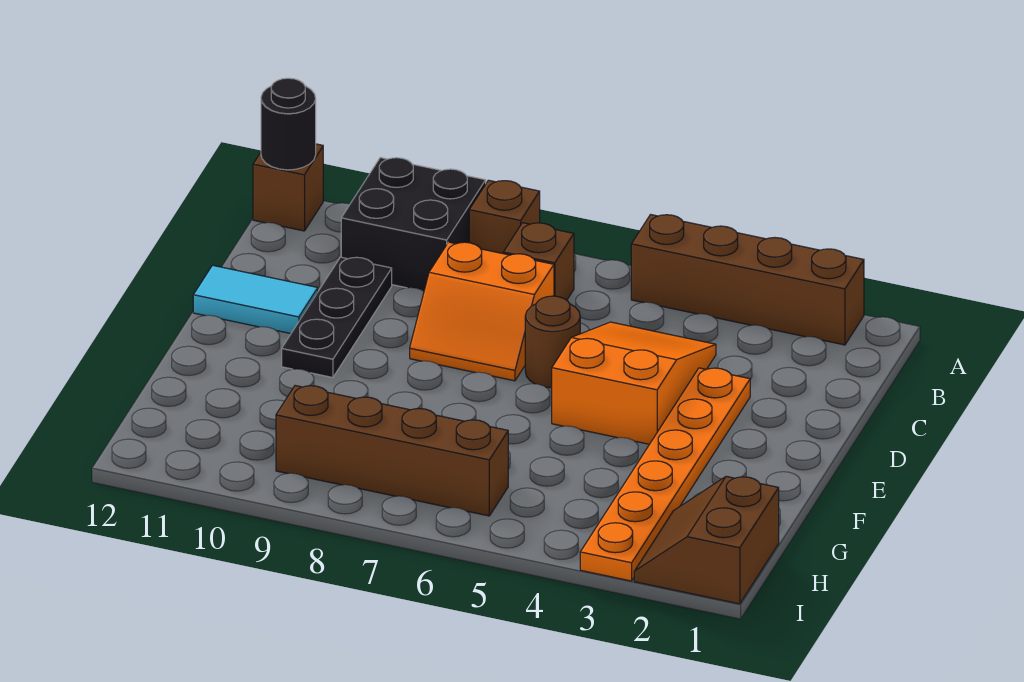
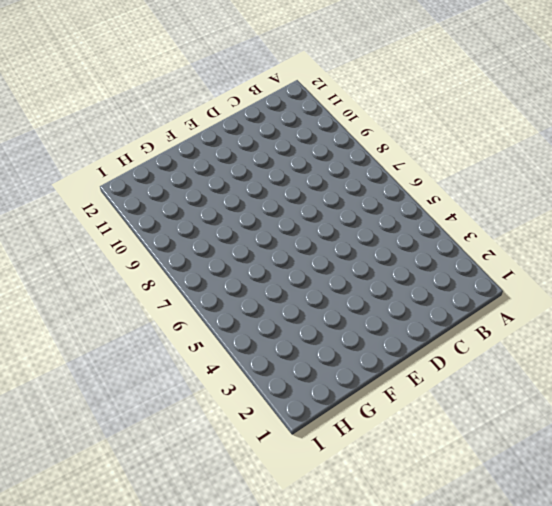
none -> brown 1x4 brick [631,215,864,345]
none -> brown 1x1 brick [469,180,540,254]
none -> black 2x2 brick [341,158,486,291]

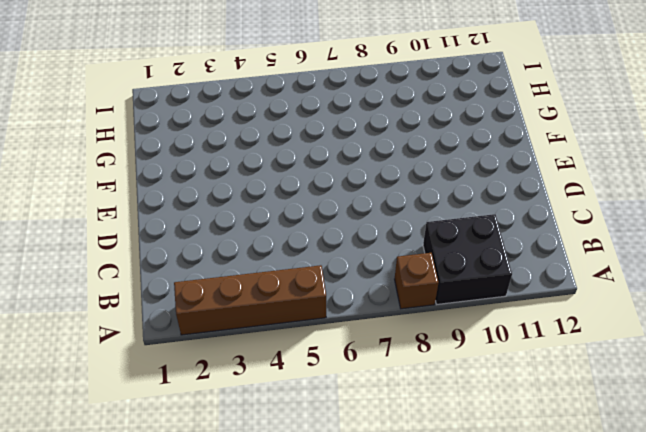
none -> brown 1x1 brick [253,144,323,231]
none -> brown 1x1 brick [503,223,574,300]
none -> orange 2x3 slope [552,322,716,444]

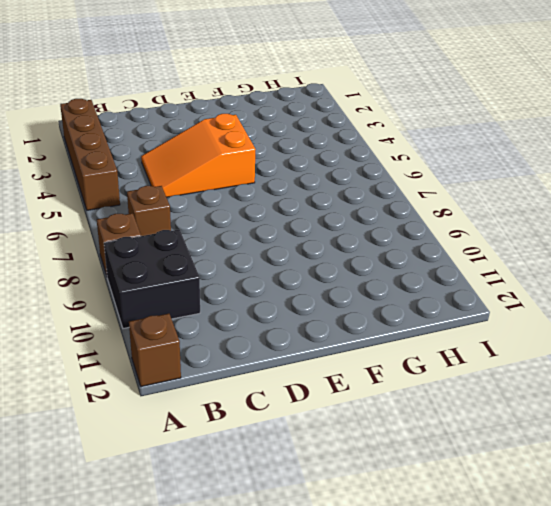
none -> orange 2x2 slope [410,242,554,381]
none -> black 1x3 plate [282,257,392,378]
none -> orange 1x6 plate [580,368,750,581]

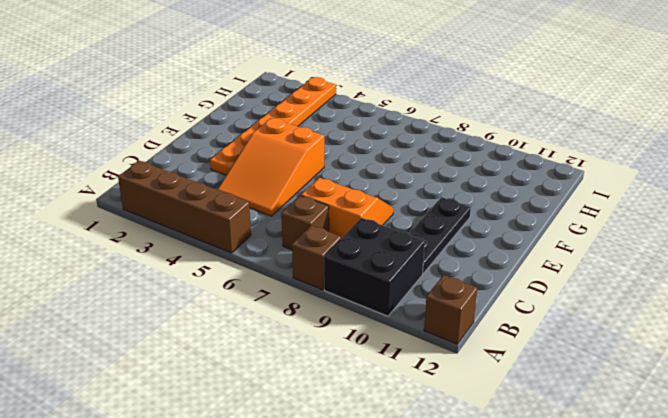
none -> brown 1x1 round brick [525,296,580,388]
none -> cyan 1x2 tile [193,265,318,334]
none -> brown 2x2 slope [634,476,779,604]

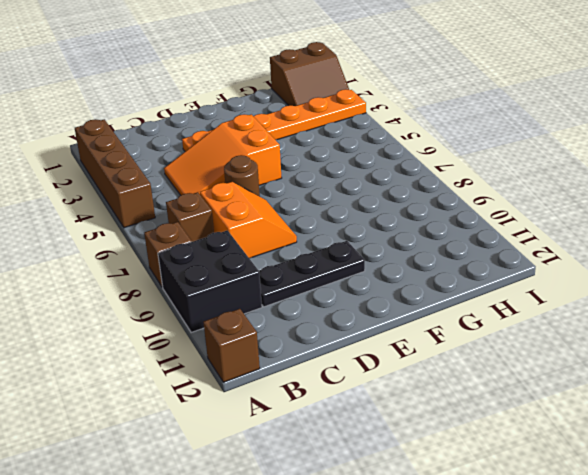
none -> cyan 1x2 tile [193,265,318,334]
none -> brown 1x4 brick [276,386,508,516]
none -> black 1x1 round brick [261,78,316,170]

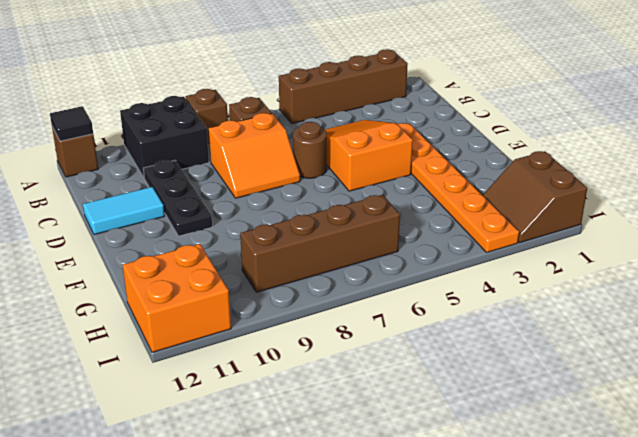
black 1x1 tile [50,106,93,141] -> black 1x1 round brick [261,78,316,170]
orange 2x2 brick [123,244,231,352] -> none

